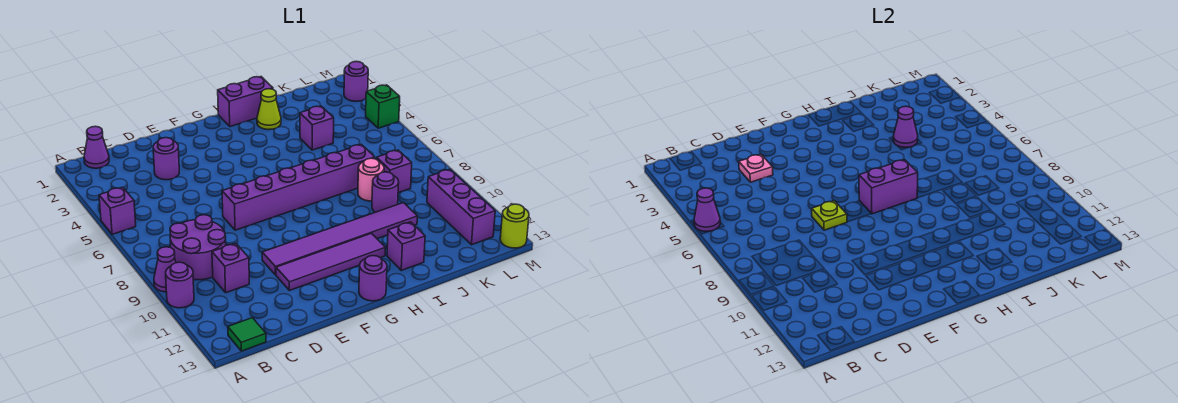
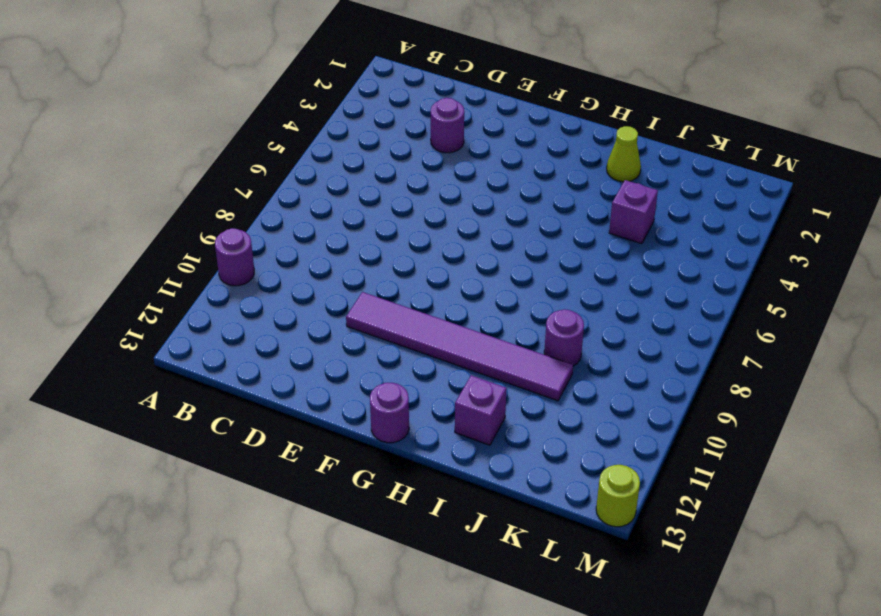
none -> purple 1x1 brick [99,187,136,234]
none -> purple 1x1 cone [154,247,176,292]
none -> purple 1x1 cone [84,126,109,168]

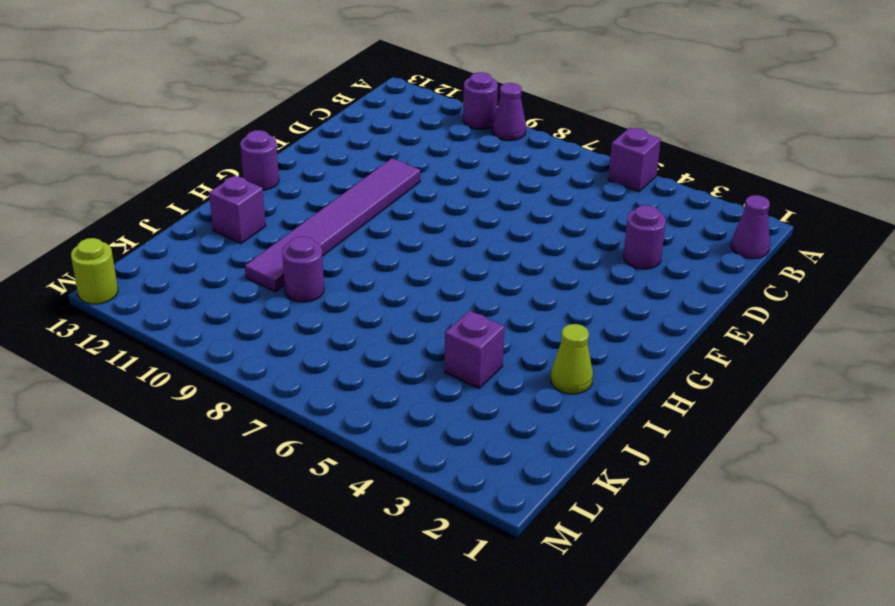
none -> purple 2x2 round brick [170,215,226,280]
none -> green 1x1 tile [228,318,266,351]
none -> purple 1x1 brick [212,243,249,293]

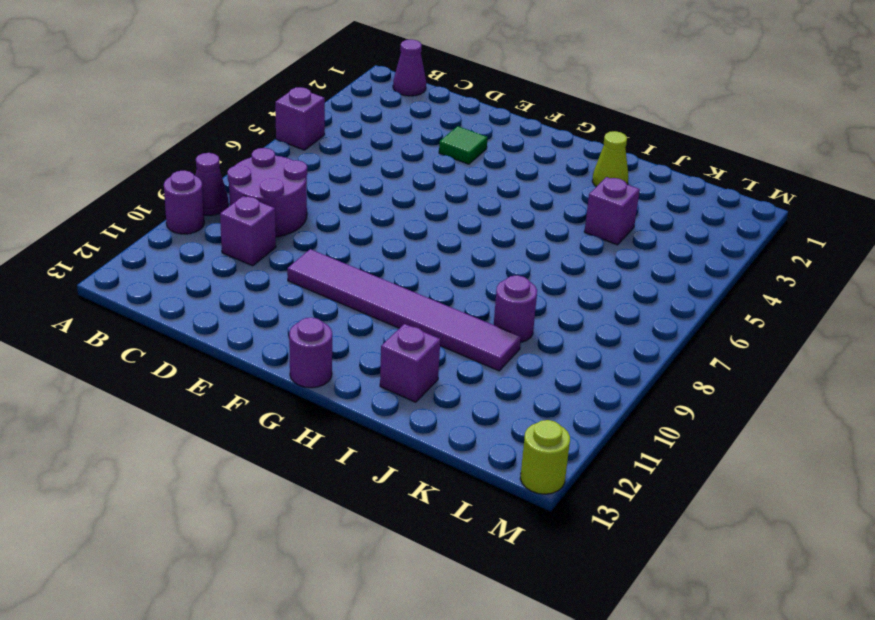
green 1x1 tile [439,126,488,164] -> green 1x1 tile moved to [228,318,266,351]
none -> purple 1x1 round brick [153,138,179,180]
none -> purple 1x6 brick [222,144,375,230]
none -> purple 1x4 tile [276,233,385,290]

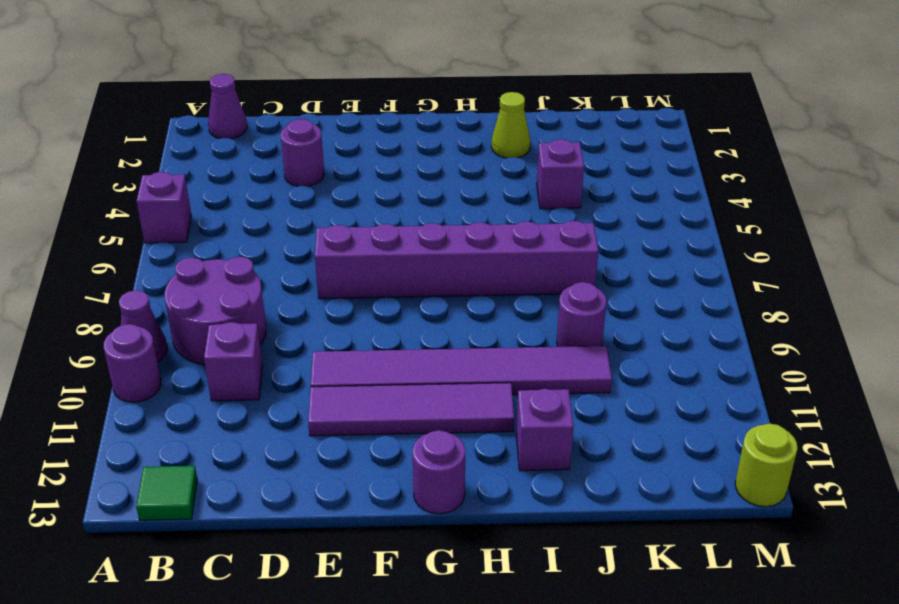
none -> purple 1x2 brick [218,77,273,127]
none -> pink 1x1 round brick [358,158,384,201]
none -> purple 1x1 brick [377,150,412,193]

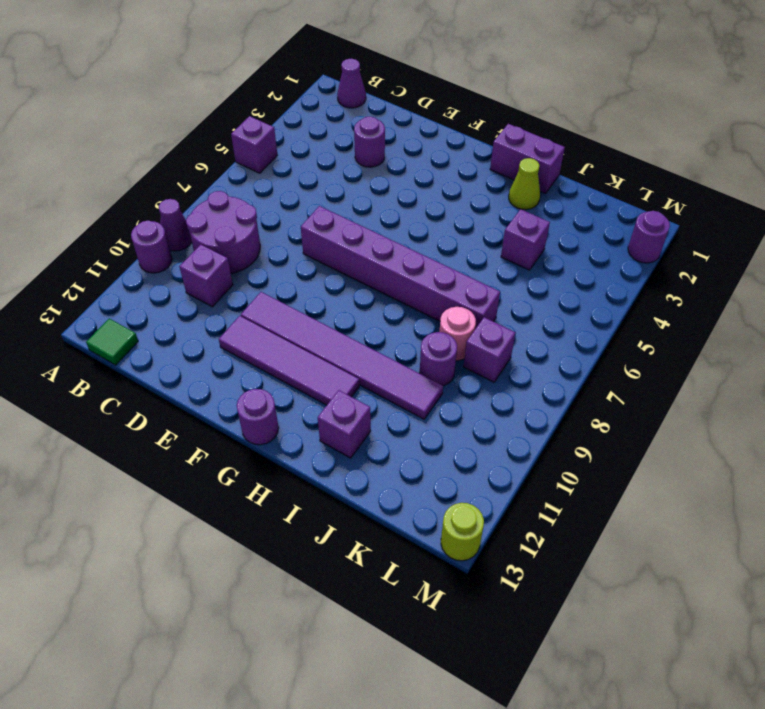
none -> purple 1x3 brick [427,169,495,245]
none -> green 1x1 brick [366,85,400,128]
none -> purple 1x1 cone [694,188,720,231]

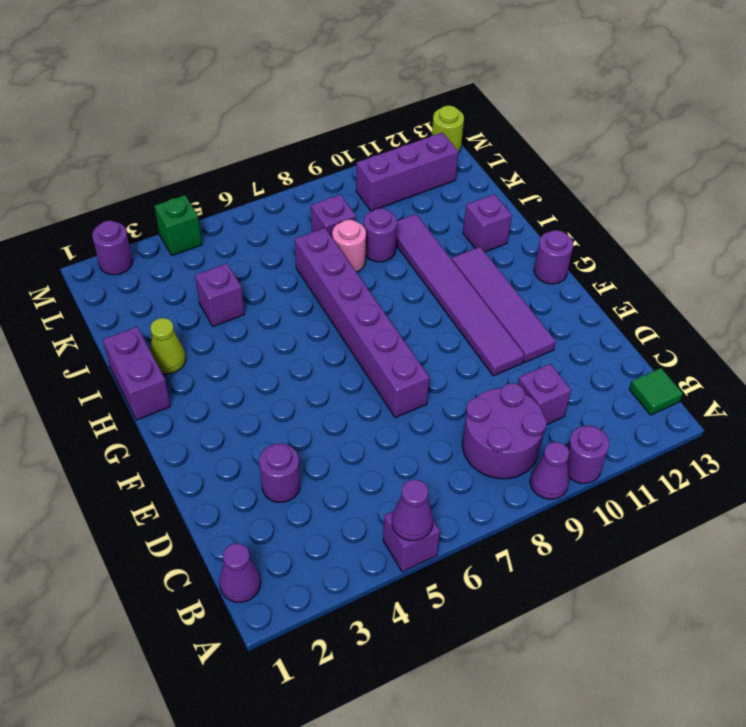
none -> pink 1x1 plate [739,154,773,182]
none -> lime 1x1 plate [812,201,847,230]
none -> purple 1x2 brick [859,160,918,214]

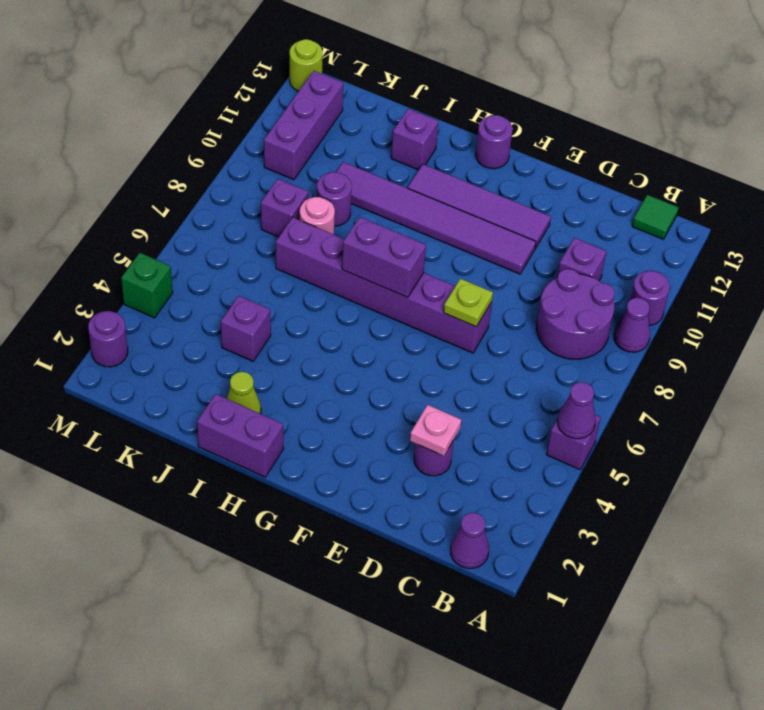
none -> purple 1x1 cone [893,106,918,147]

